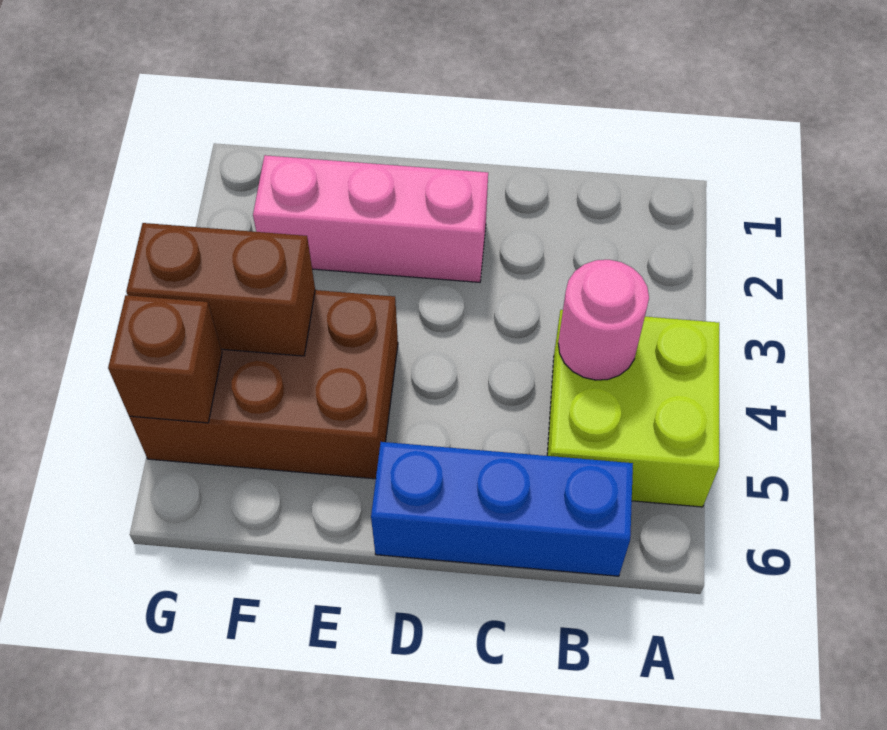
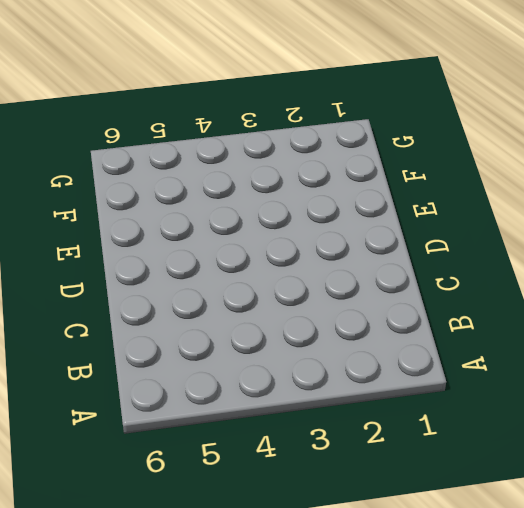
none -> lime 2x2 brick [547,310,719,507]
none -> blue 1x3 brick [371,442,633,576]

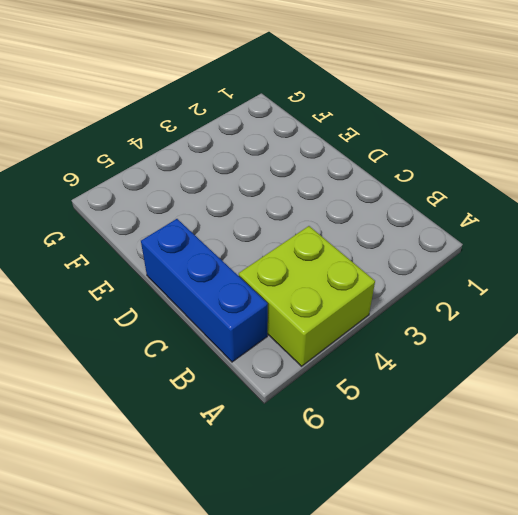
none -> pink 1x3 brick [253,155,488,282]
none -> brown 2x3 brick [130,290,398,479]

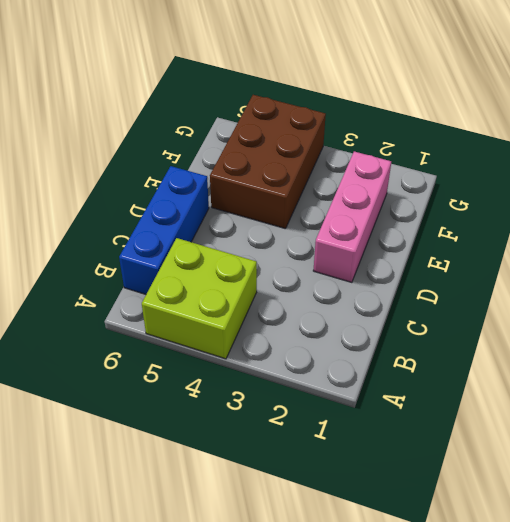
none -> pink 1x1 round brick [558,260,649,380]
none -> brown 1x2 brick [126,223,315,356]

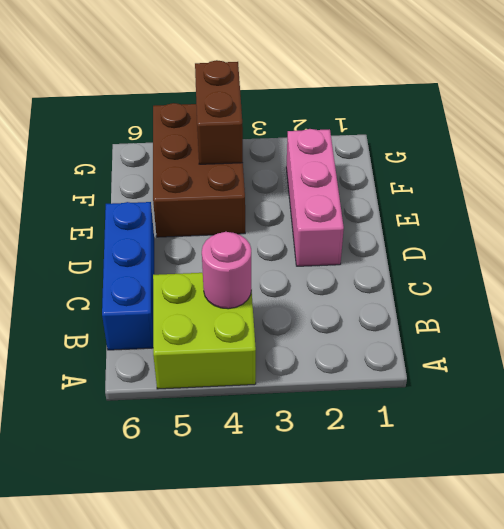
none -> brown 1x1 brick [108,295,222,423]

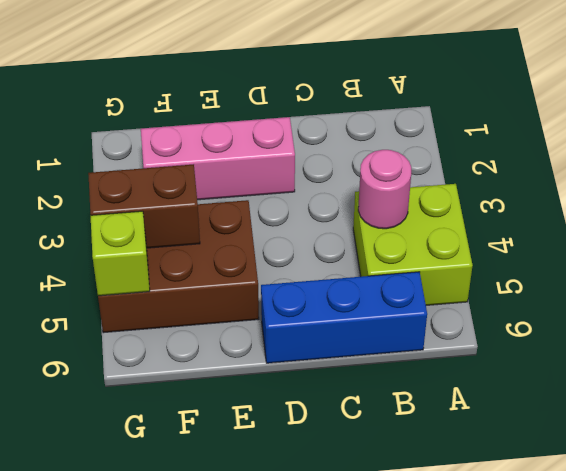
lime 1x1 brick [90,211,150,296] -> brown 1x1 brick [108,295,222,423]

